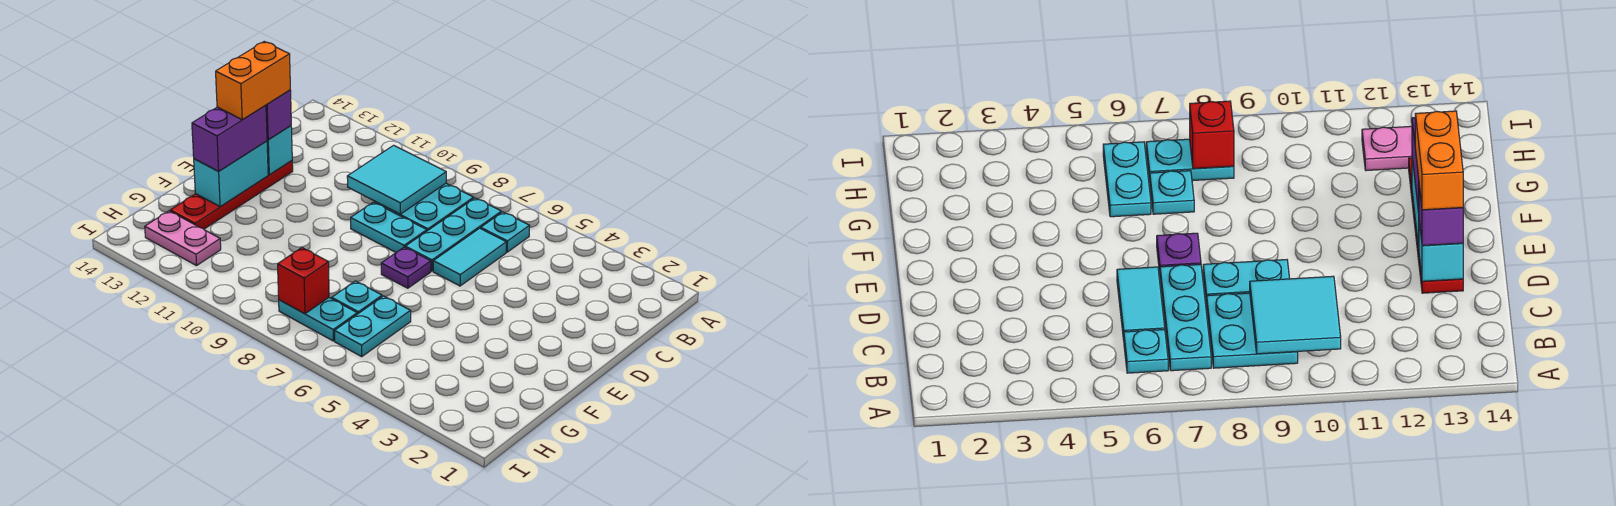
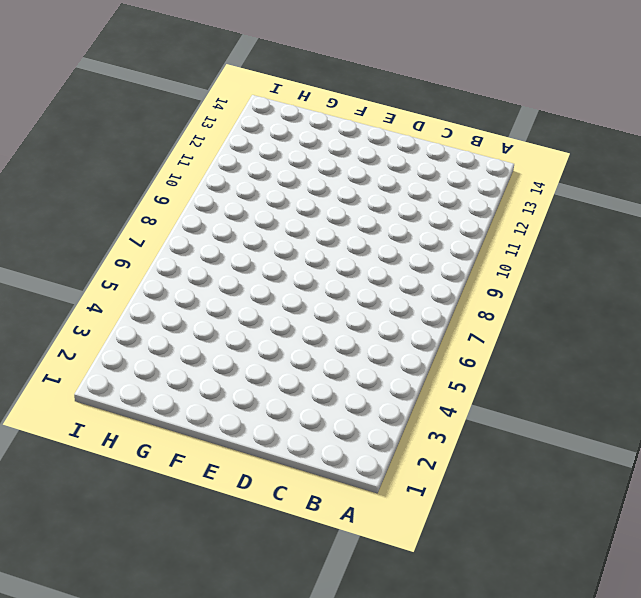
none -> cyan 1x1 plate [481,212,530,252]
none -> cyan 1x3 plate [405,198,501,271]
none -> cyan 2x2 plate [375,183,474,231]

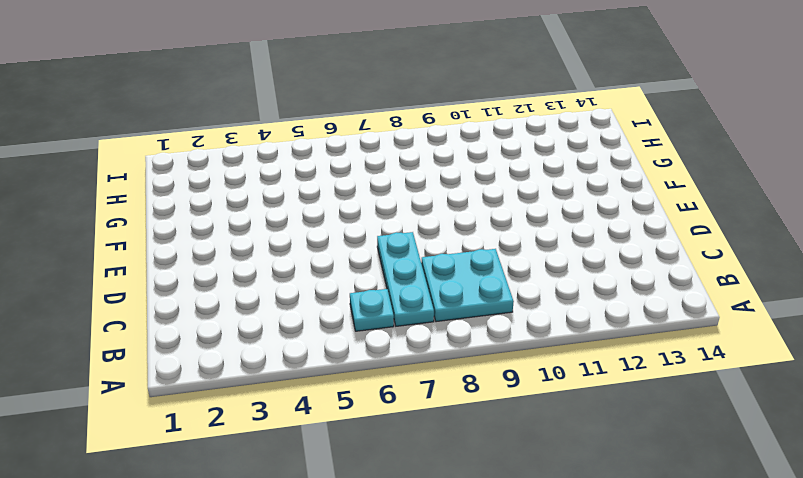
none -> cyan 1x2 tile [433,228,506,286]
none -> cyan 1x2 plate [351,202,427,252]
none -> red 1x4 plate [170,161,293,229]

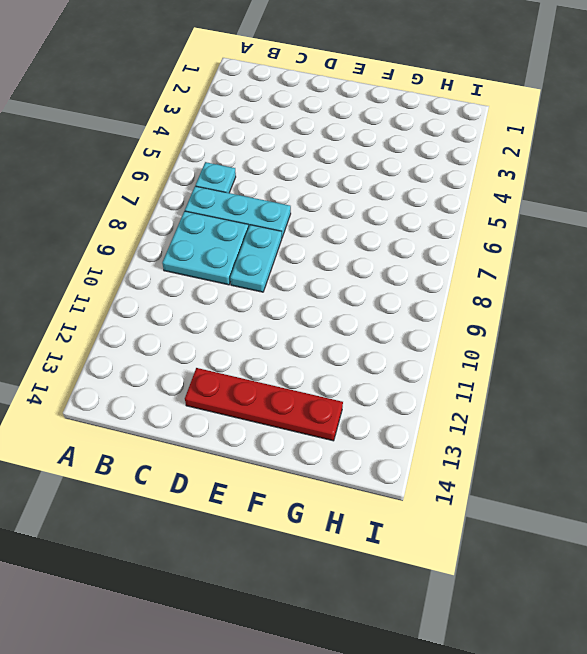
none -> cyan 1x2 tile [433,228,506,286]
none -> purple 1x1 plate [381,247,431,288]
none -> cyan 1x2 plate [335,296,411,357]

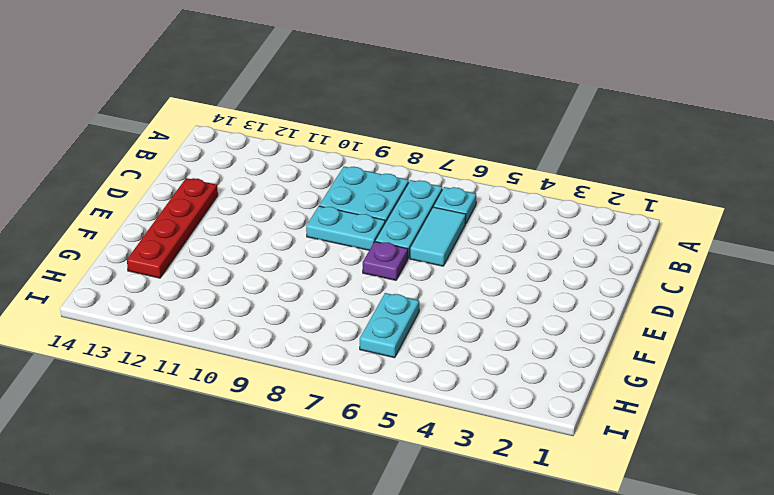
none -> cyan 1x1 plate [332,281,382,314]
none -> cyan 1x2 plate [279,298,357,341]
none -> pink 1x2 plate [145,211,221,266]

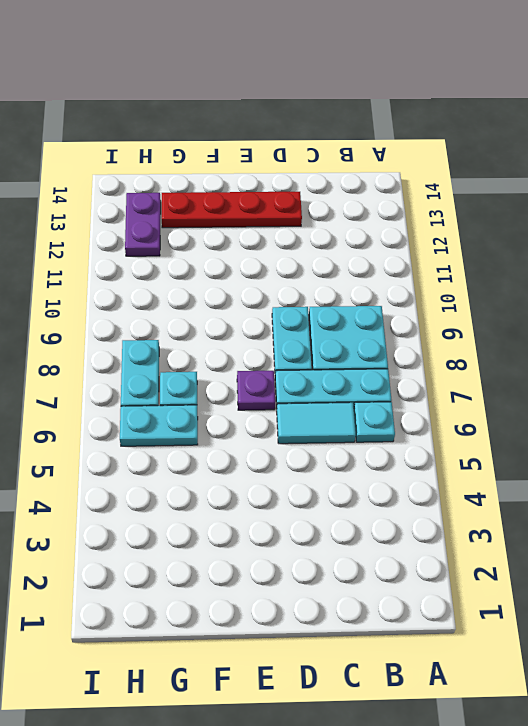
purple 1x2 plate [125,193,161,256] -> pink 1x2 plate [145,211,221,266]
none -> cyan 2x2 tile [347,145,446,214]
none -> cyan 1x1 brick [267,126,292,175]
none -> cyan 1x2 brick [194,141,268,207]

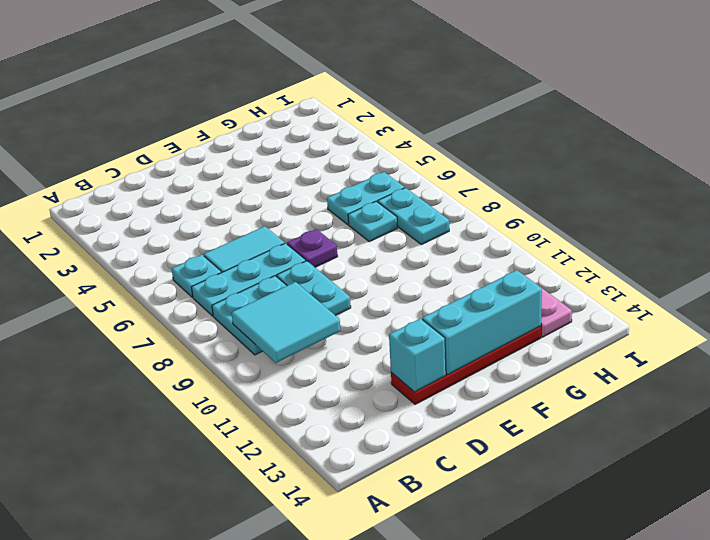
cyan 1x3 brick [422,270,542,375] -> cyan 1x2 brick [194,141,268,207]
none -> red 1x1 brick [278,248,329,314]
none -> purple 1x1 brick [266,90,291,140]
none -> purple 1x2 brick [192,105,267,171]

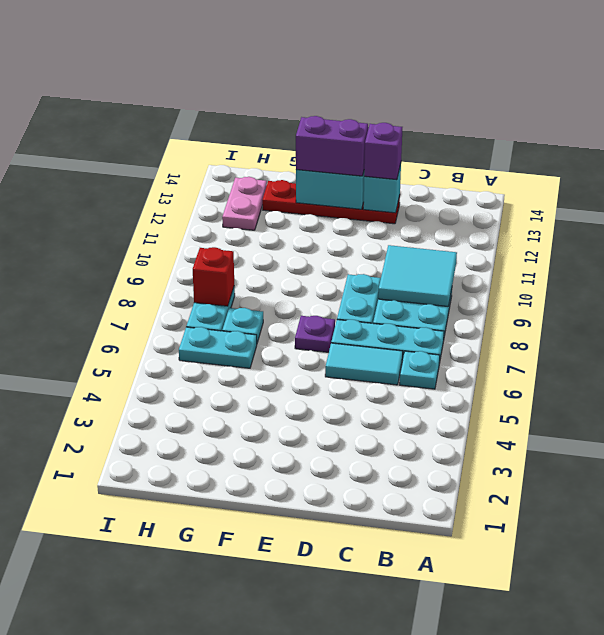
none -> orange 1x2 brick [216,42,290,119]

